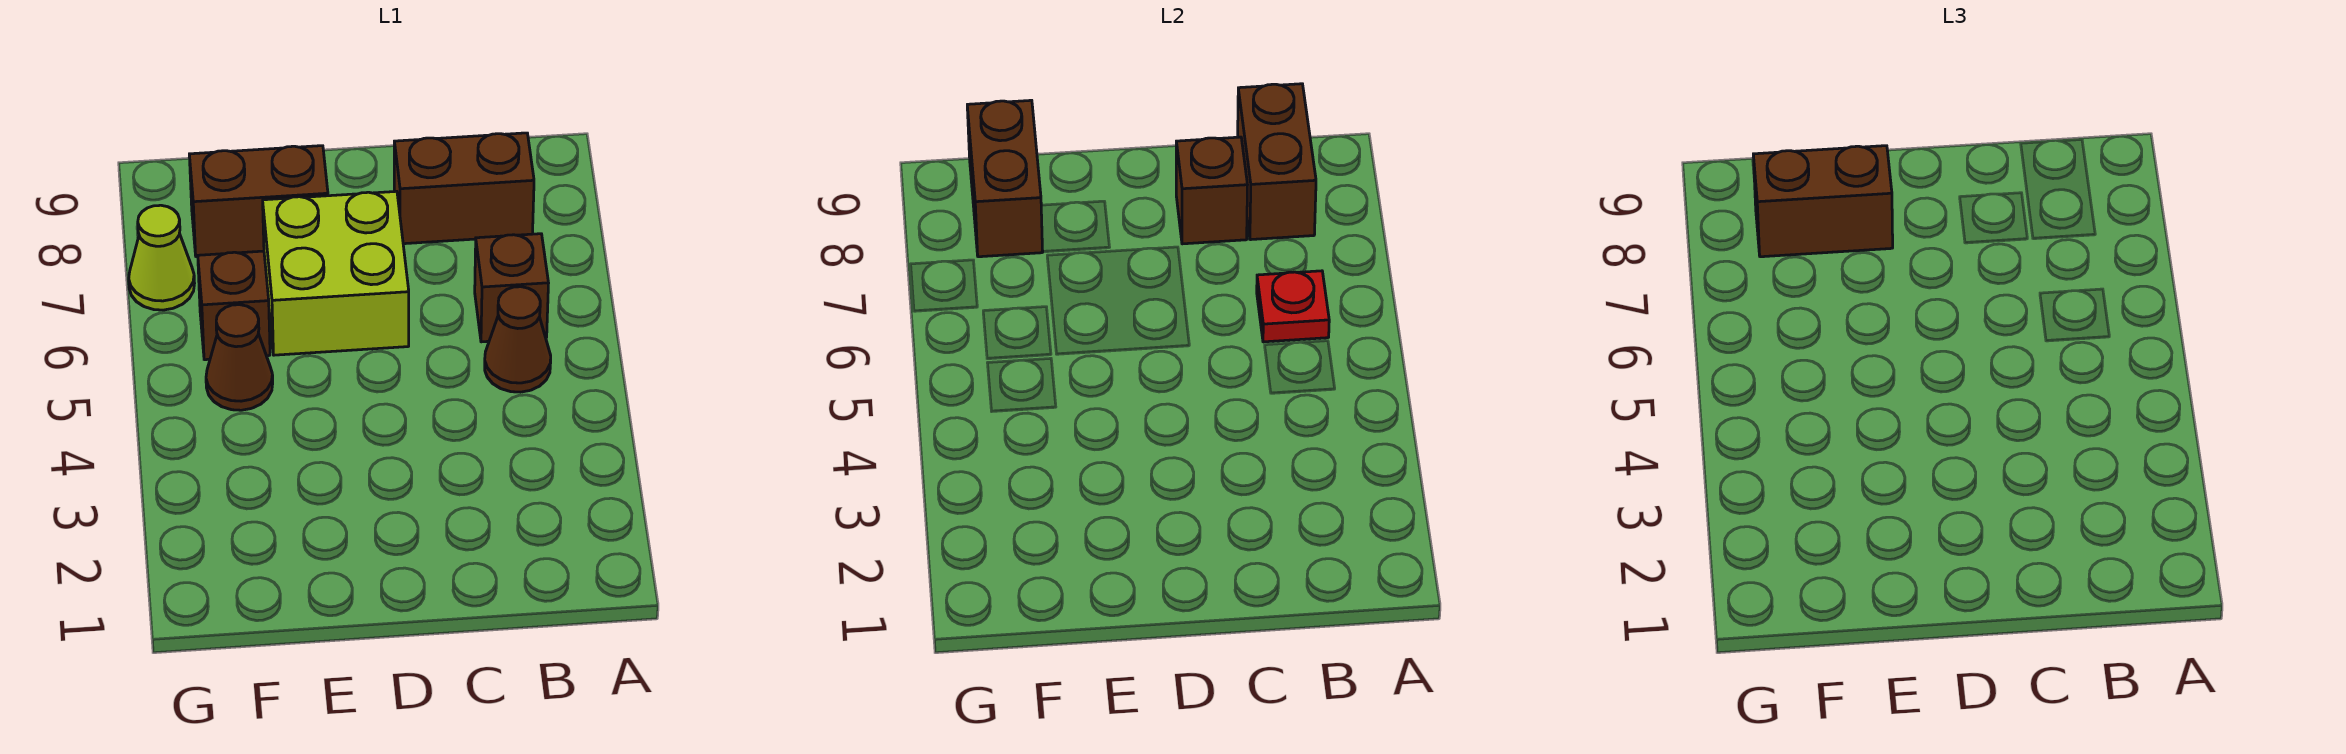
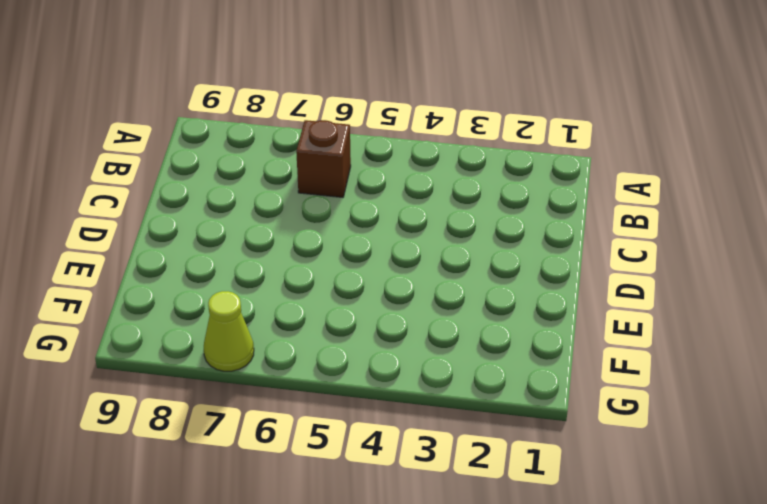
none -> brown 1x1 cone [485,287,551,392]
none -> brown 1x2 brick [394,133,534,244]
none -> lime 2x2 brick [263,191,409,355]

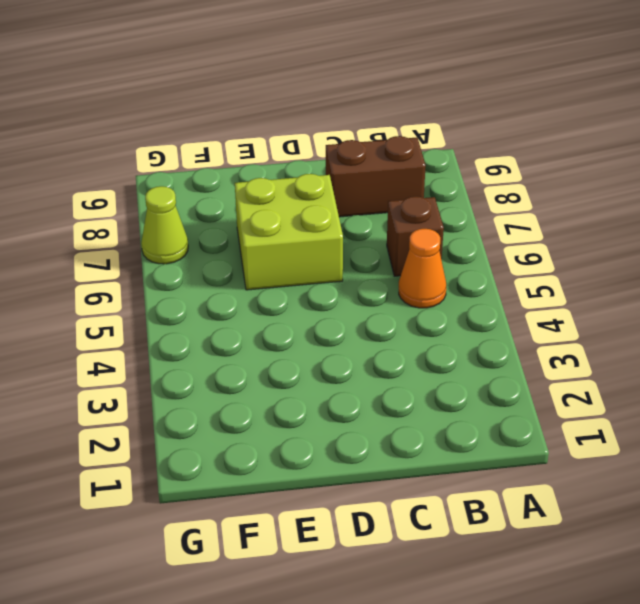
orange 1x1 cone [399,229,446,308] -> brown 1x1 cone [485,287,551,392]
none -> brown 1x2 brick [189,146,328,257]
none -> brown 1x1 cone [206,305,273,410]
none -> brown 1x1 brick [198,251,270,360]

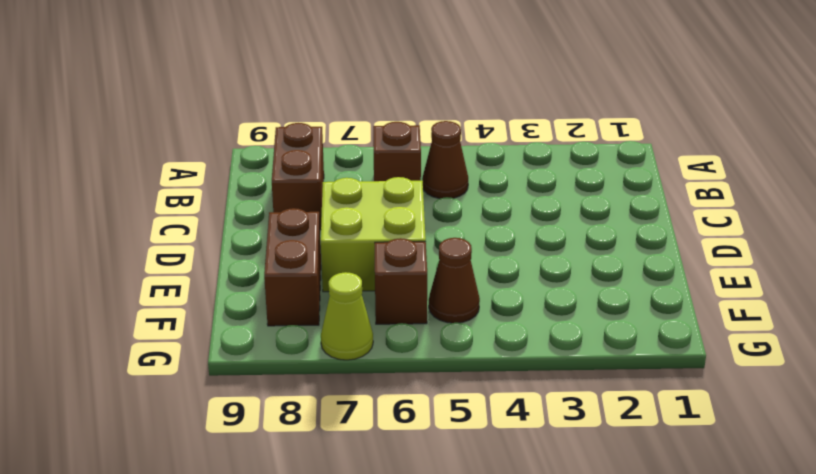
none -> red 1x1 plate [1257,271,1329,342]
none -> brown 1x2 brick [1238,84,1316,240]
none -> brown 1x1 brick [1176,137,1247,244]

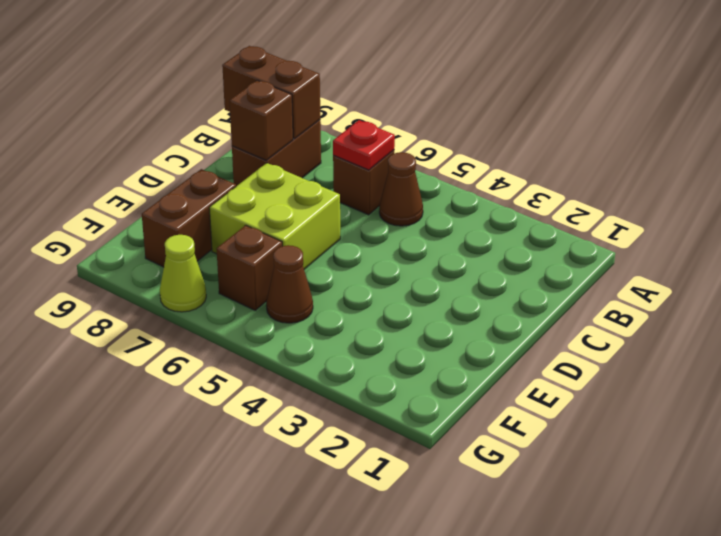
none -> brown 1x2 brick [967,100,1043,257]
none -> brown 1x2 brick [1753,146,1893,257]

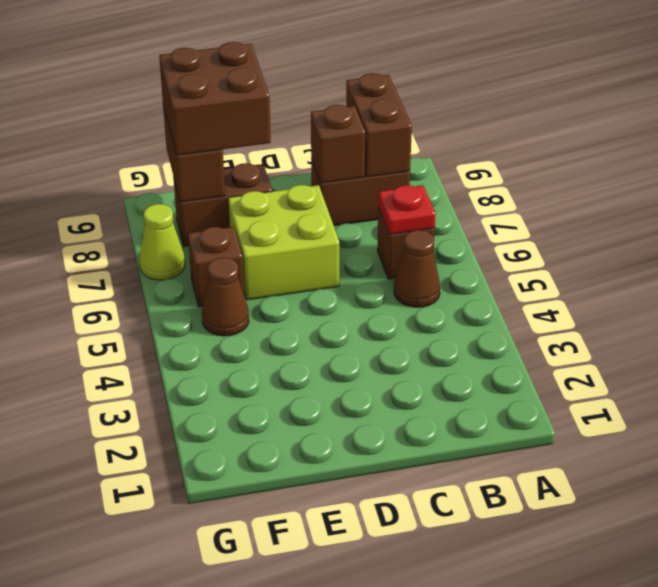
brown 2x2 brick [159,42,271,155] -> brown 1x2 brick [1753,146,1893,257]

